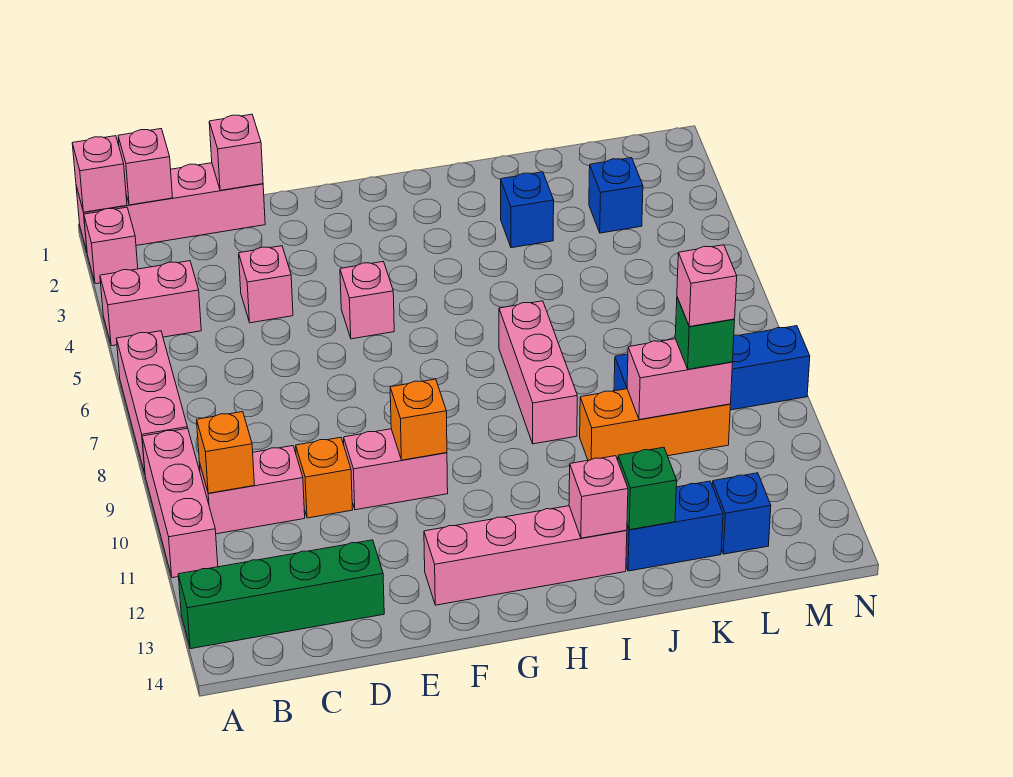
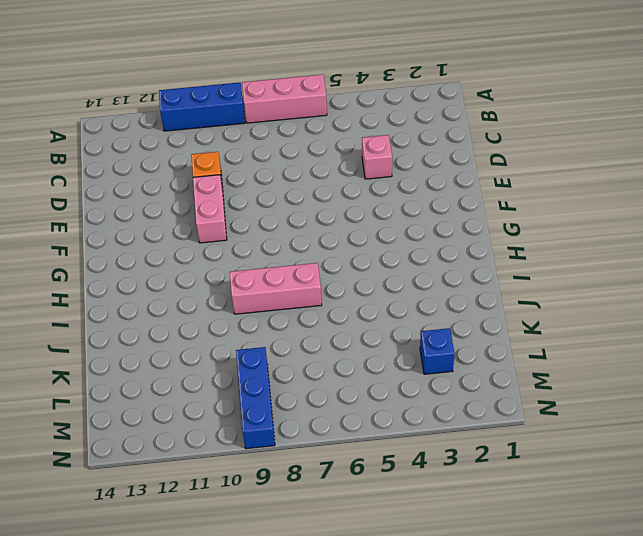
blue 1x3 brick [159,82,245,131] -> pink 1x3 brick [142,428,218,578]
blue 1x3 brick [236,347,275,449] -> blue 1x4 brick [614,326,810,410]
none -> pink 1x4 brick [76,163,265,251]
none -> pink 1x1 brick [84,207,138,284]
none -> pink 1x2 brick [100,261,201,346]

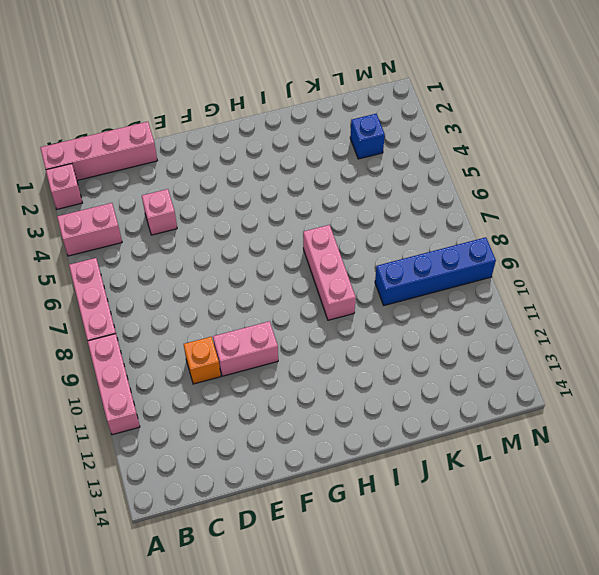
none -> green 1x4 brick [178,540,384,649]
none -> pink 1x2 brick [199,446,305,534]
none -> pink 1x1 brick [340,262,394,339]

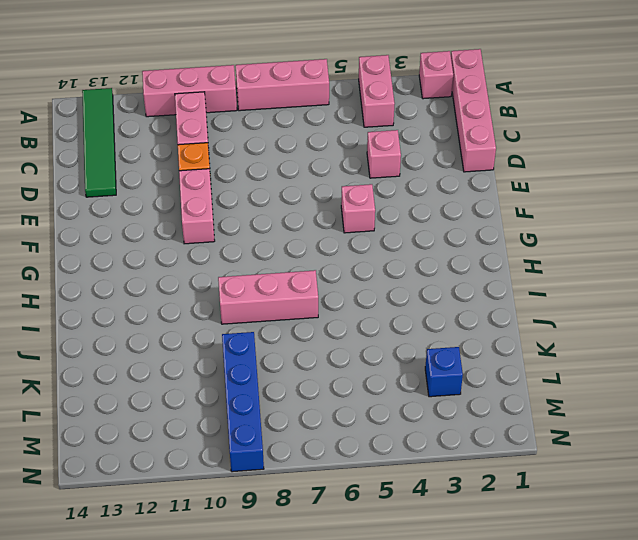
green 1x4 tile [82,88,116,197] -> green 1x4 brick [178,540,384,649]
none -> pink 1x4 brick [424,506,627,605]
none -> blue 1x1 brick [501,172,554,248]
none -> orange 1x3 brick [580,389,730,460]

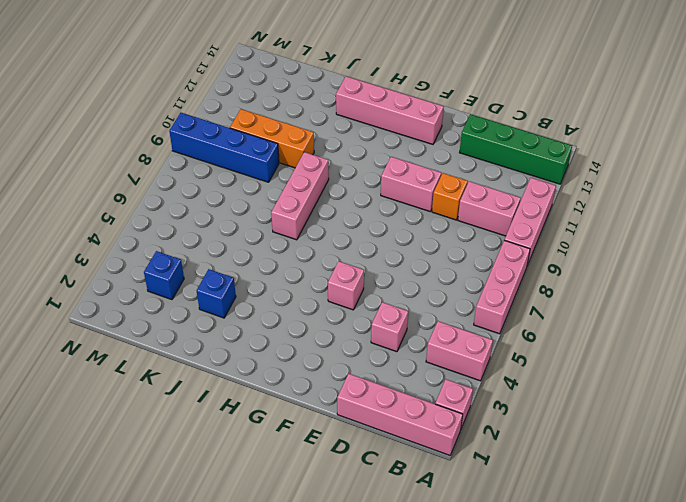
none -> blue 1x2 brick [626,481,723,571]
none -> blue 1x1 brick [712,473,771,554]
none -> pink 1x1 brick [72,136,127,212]

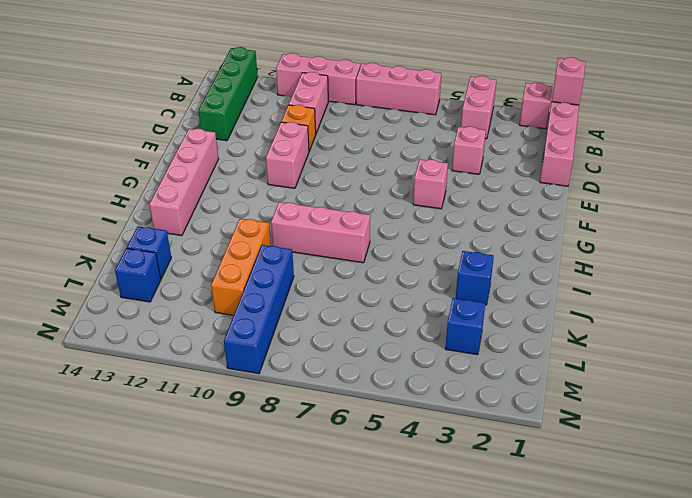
blue 1x1 brick [127,226,171,279] -> blue 1x2 brick [626,481,723,571]
none -> pink 1x1 brick [118,129,173,205]
none -> orange 1x1 brick [197,412,254,493]
none -> pink 1x1 brick [209,114,263,190]

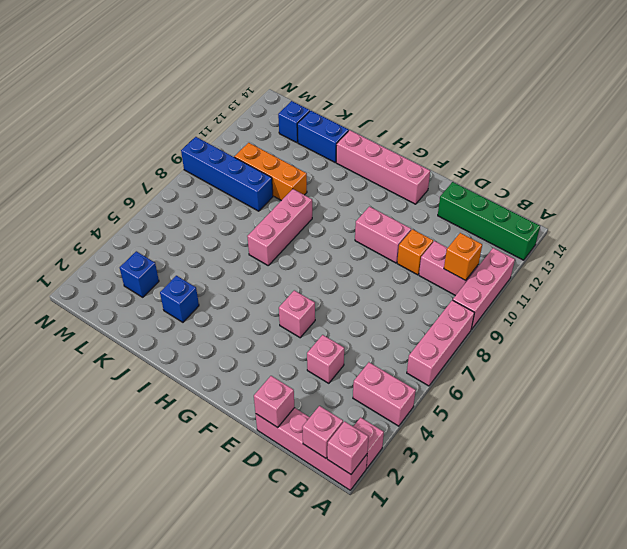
none -> orange 1x1 brick [390,379,447,460]
none -> pink 1x1 brick [569,456,628,538]
none -> green 1x1 brick [618,447,677,530]

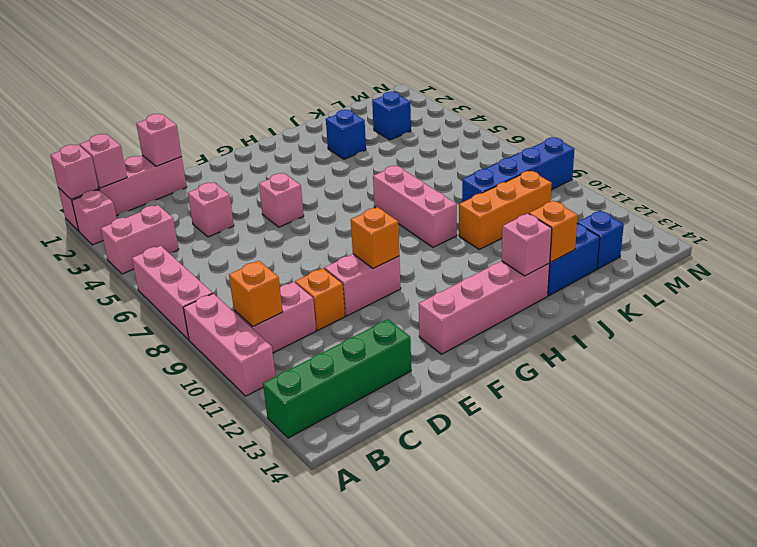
orange 1x1 brick [529,201,578,262] -> green 1x1 brick [618,447,677,530]
none -> pink 1x2 brick [627,339,733,420]
none -> green 1x1 brick [675,297,735,369]
none -> pink 1x1 brick [677,245,737,327]

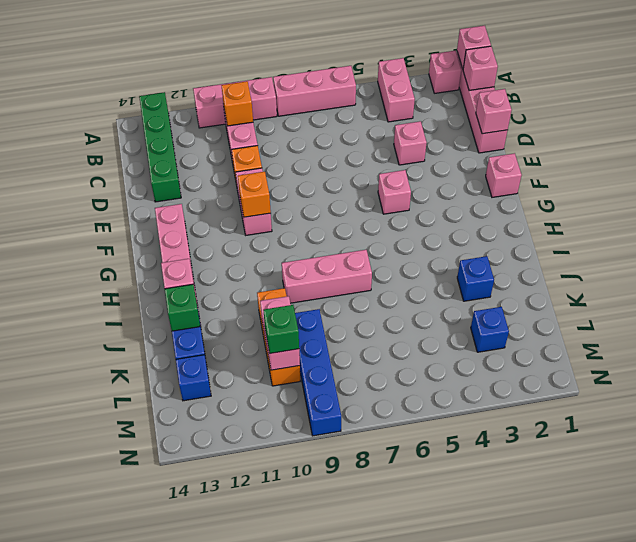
pink 1x1 brick [486,153,522,197] -> pink 1x1 brick moved to [677,245,737,327]

